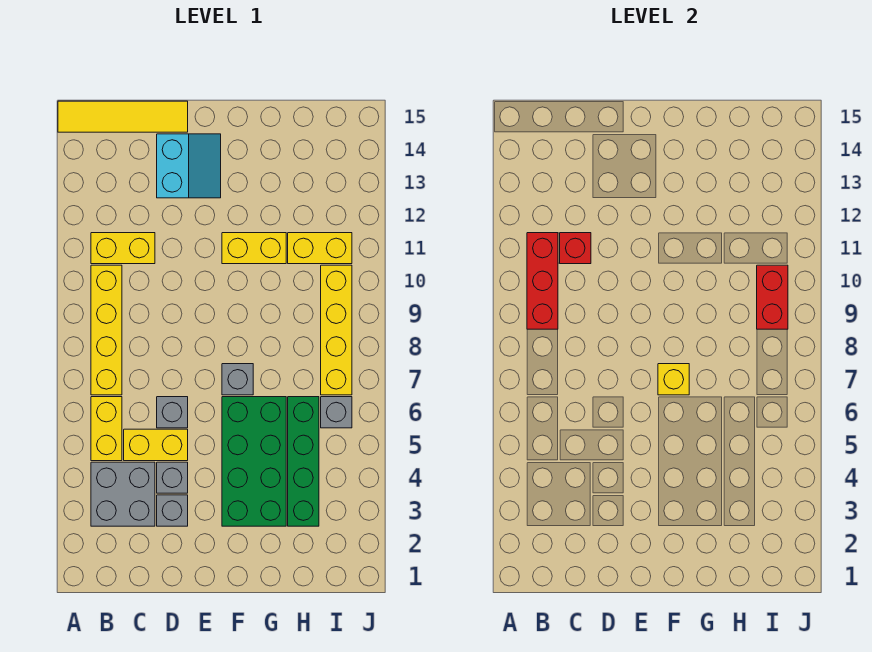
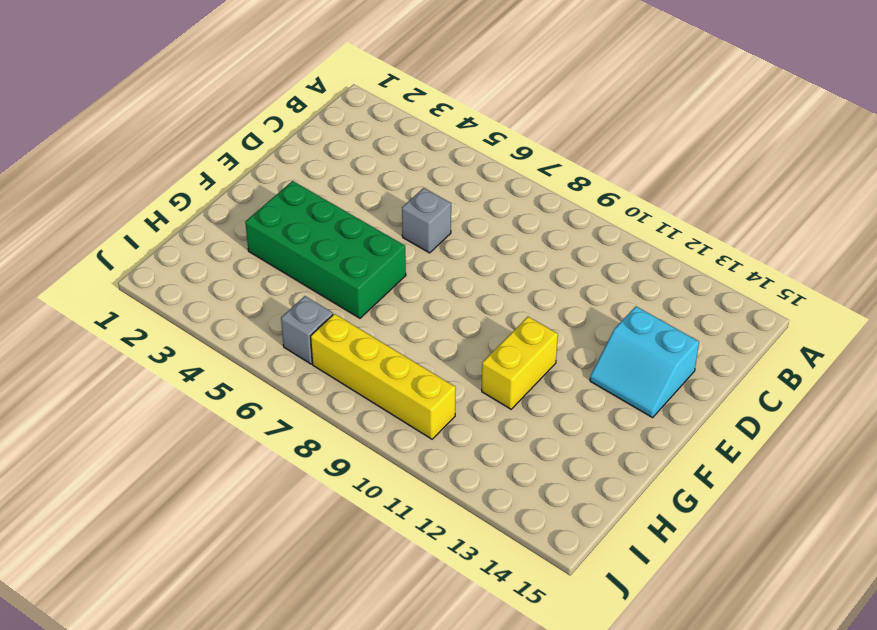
none -> yellow 1x4 tile [58,101,188,132]
none -> grey 2x2 brick [91,462,155,526]
none -> yellow 1x2 brick [91,397,122,461]

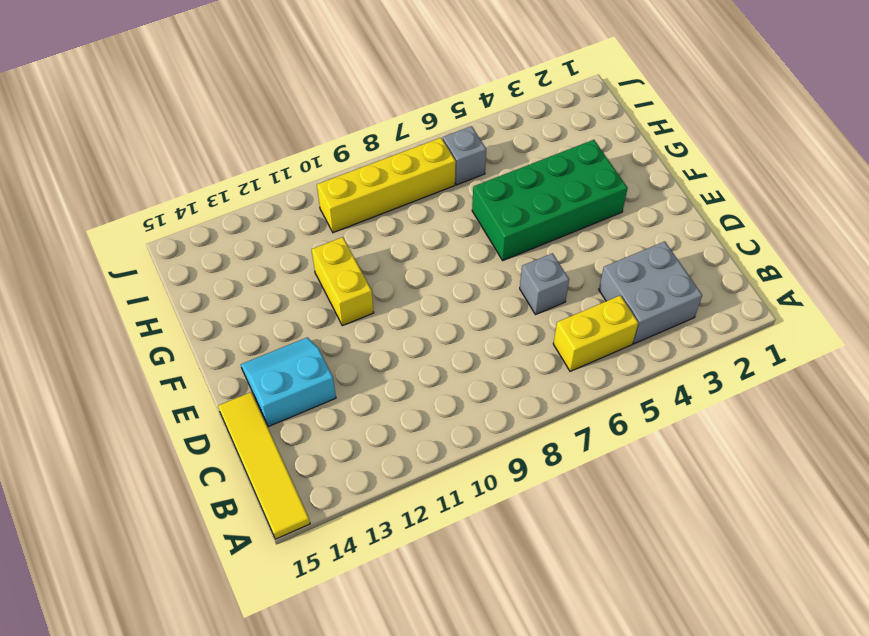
none -> yellow 1x4 brick [91,265,122,395]
none -> yellow 1x2 brick [91,233,155,264]
none -> yellow 1x2 brick [124,429,188,461]

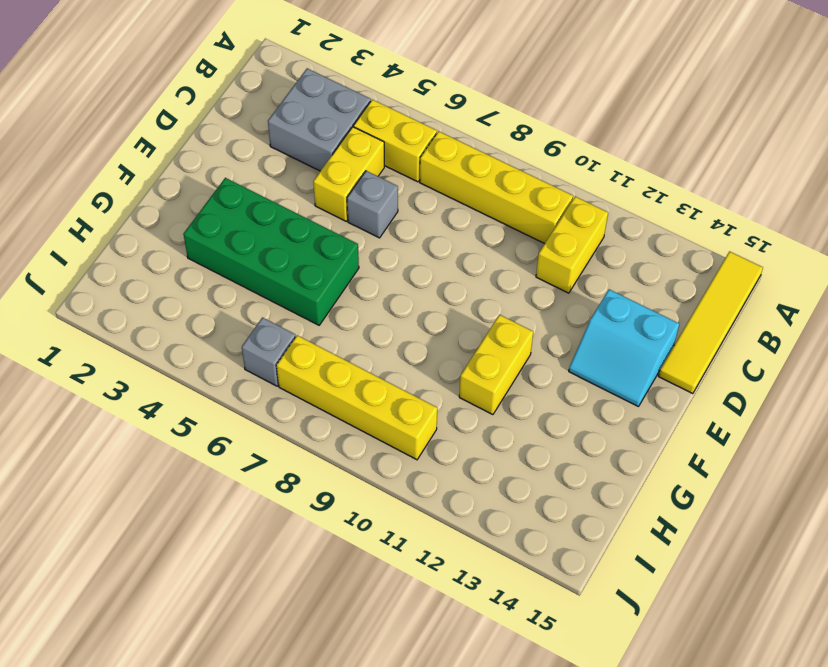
none -> grey 1x1 brick [157,495,188,526]
none -> grey 1x1 brick [157,462,188,493]
none -> grey 1x1 brick [222,364,253,395]

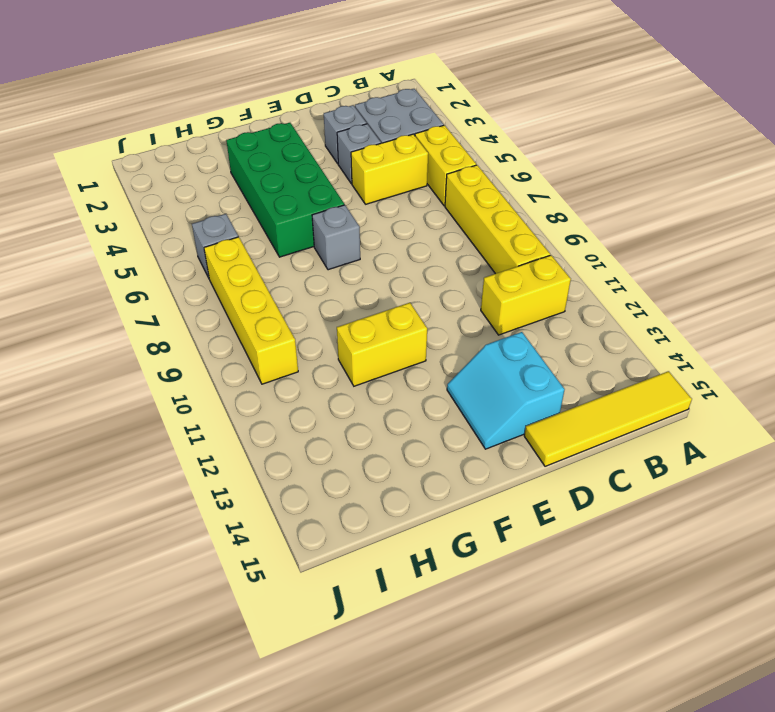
none -> grey 1x1 brick [157,397,188,428]
none -> green 1x4 brick [288,397,319,526]
none -> yellow 1x2 brick [288,233,352,264]

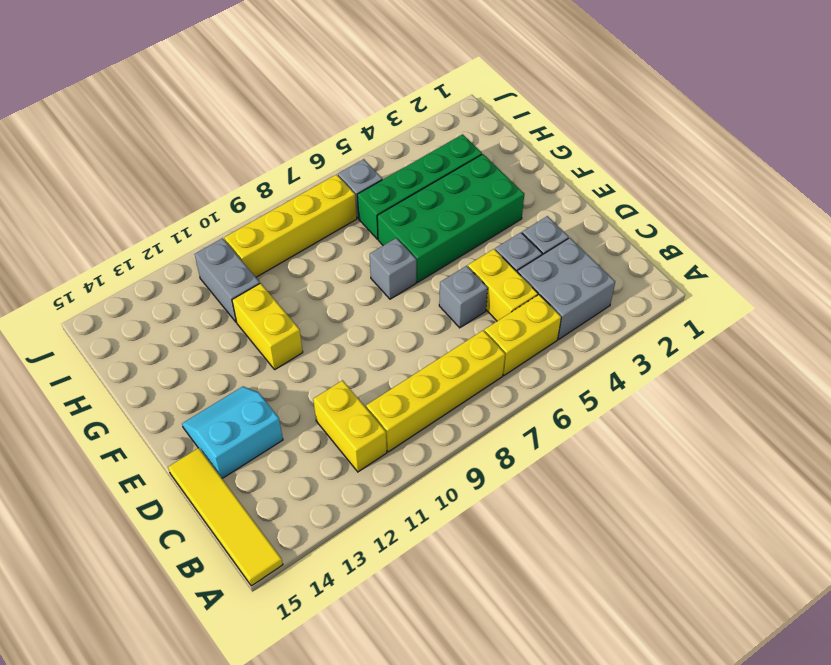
grey 1x2 brick [195,238,260,322] -> yellow 1x2 brick [288,233,352,264]
none -> red 1x3 brick [527,233,558,329]
none -> red 1x1 brick [560,233,591,264]
none -> yellow 1x1 brick [658,364,689,395]

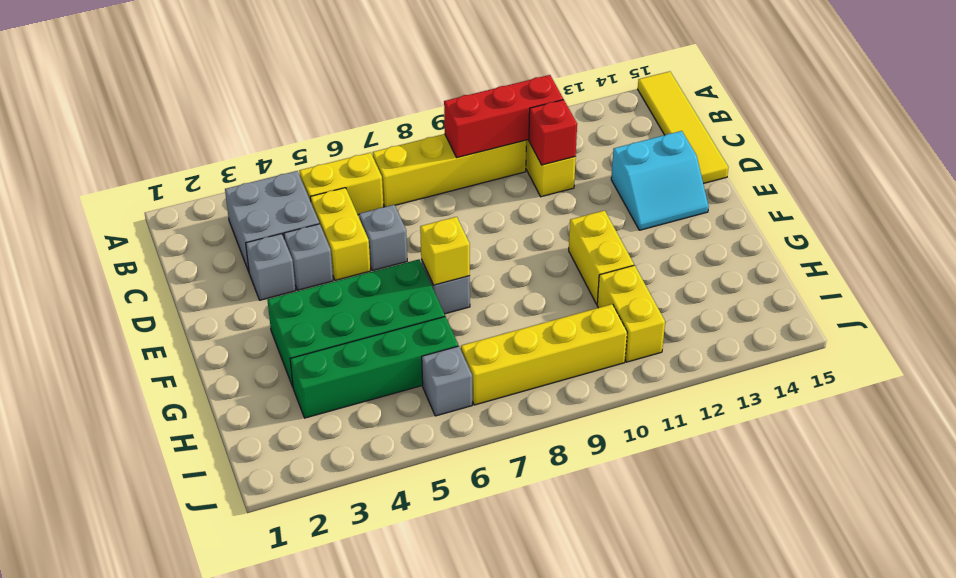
none -> red 1x2 brick [757,265,788,329]

